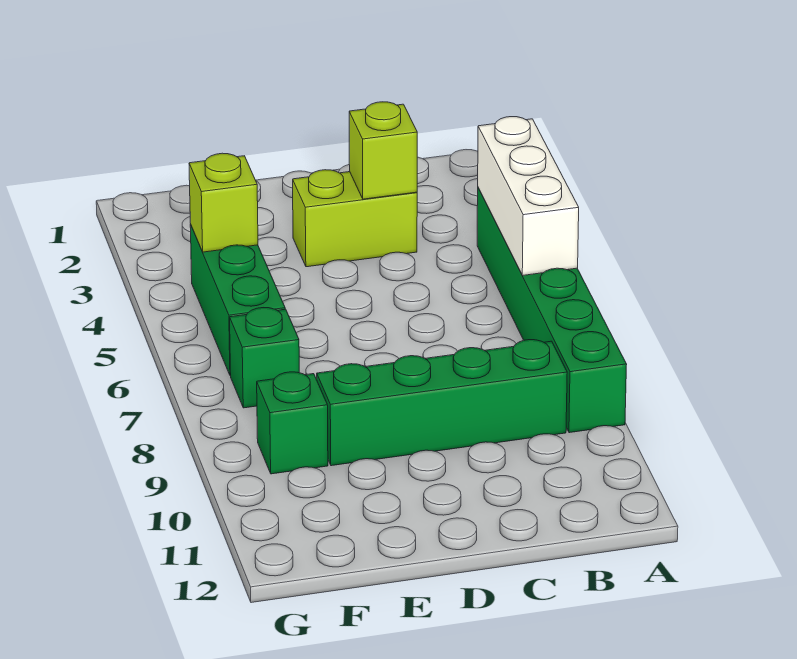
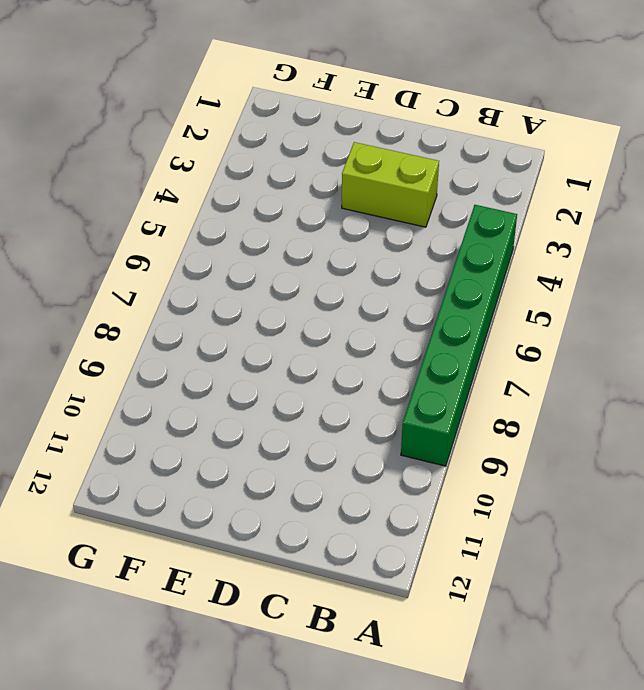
none -> green 1x4 brick [317,340,567,466]
none -> green 1x3 brick [190,224,285,376]

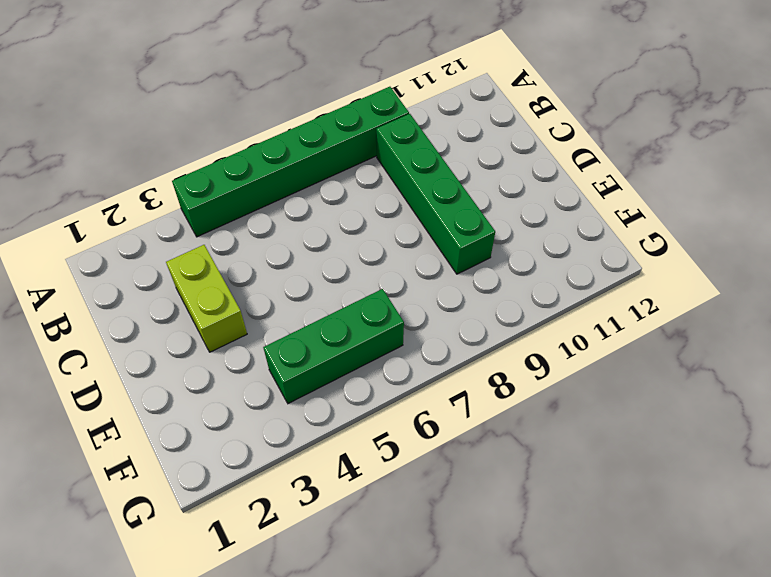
none -> green 1x1 brick [230,308,299,408]
none -> green 1x1 brick [257,372,328,474]

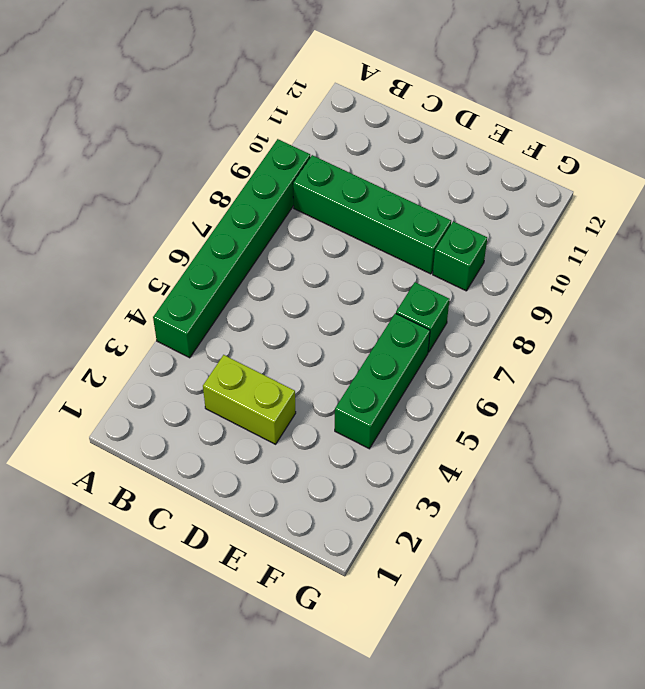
none -> white 1x3 brick [478,117,579,276]
none -> lime 1x1 brick [349,102,417,199]

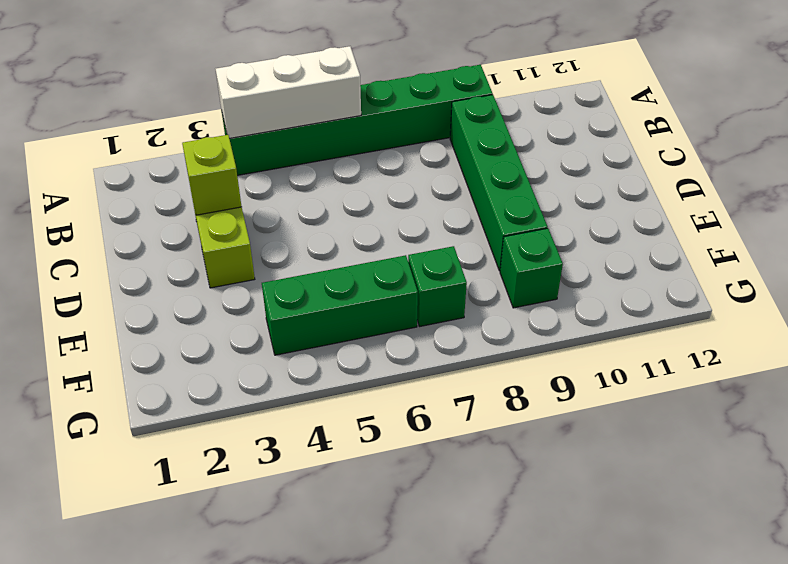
none -> lime 1x1 brick [189,153,258,252]

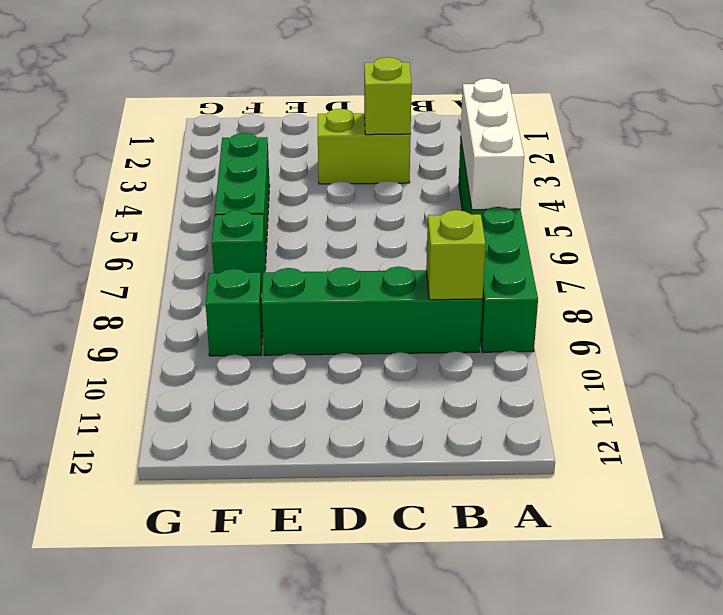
lime 1x1 brick [426,210,486,300] -> lime 1x1 brick moved to [189,153,258,252]

